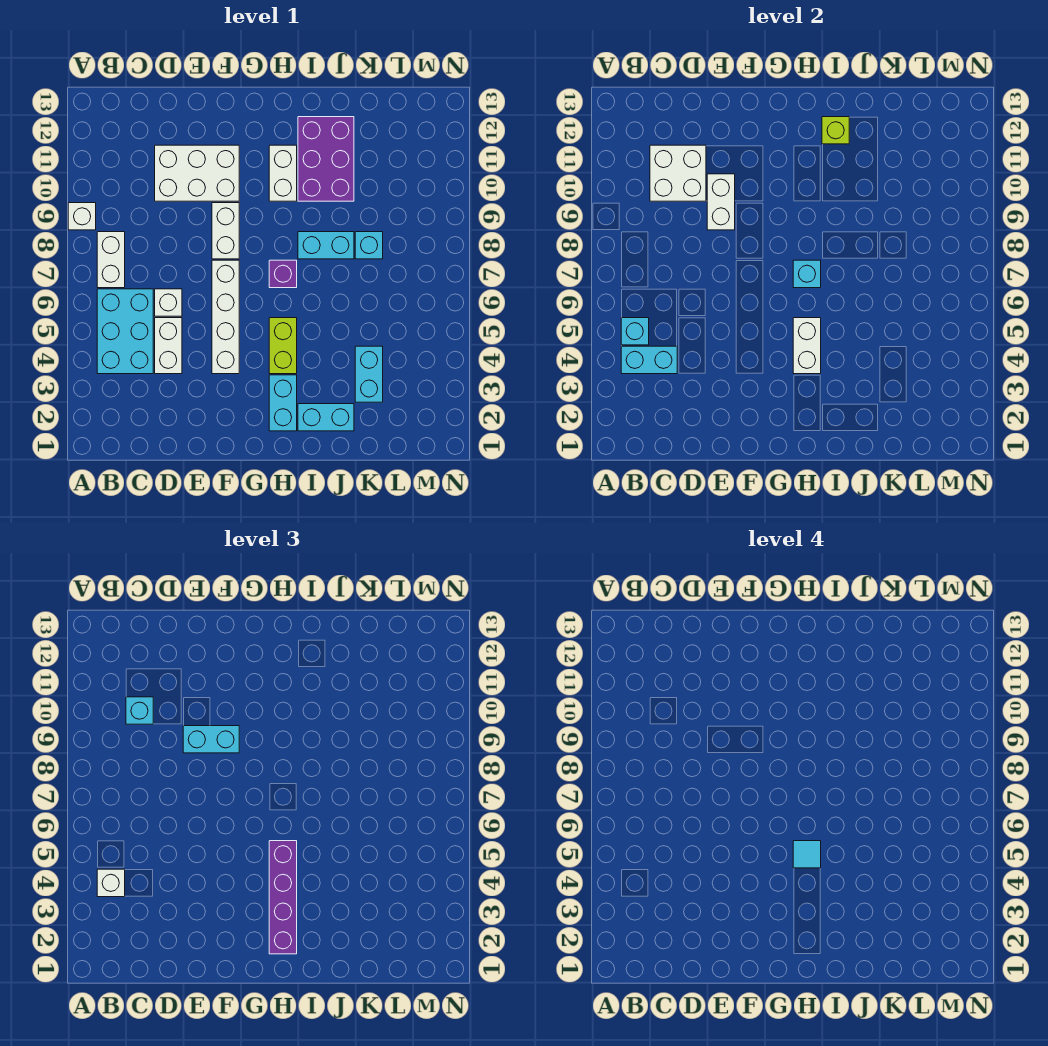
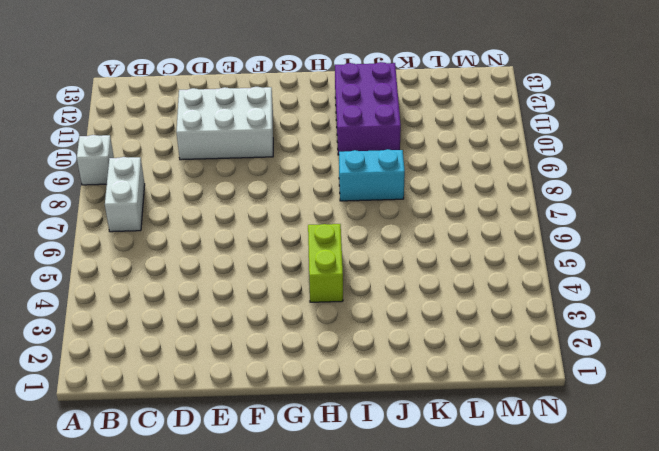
none -> cyan 2x3 brick [97,289,153,374]
none -> white 1x2 brick [155,318,182,374]
none -> white 1x1 brick [155,289,182,316]

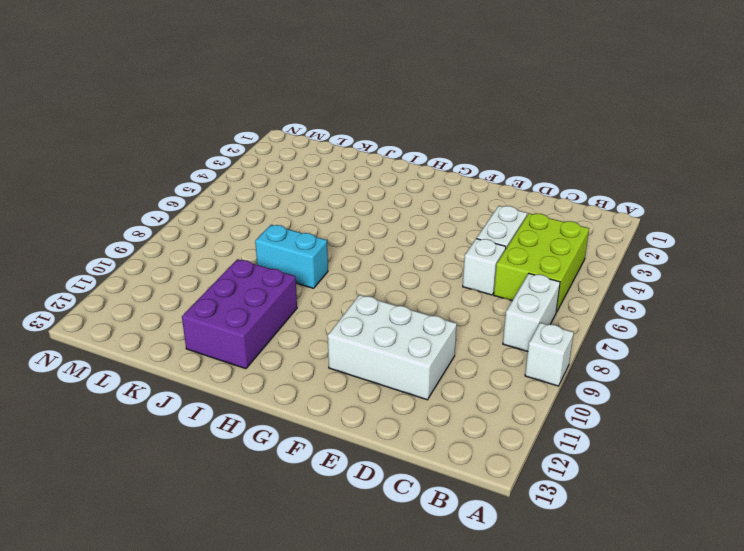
lime 2x3 brick [494,213,589,312] -> cyan 2x3 brick [97,289,153,374]
none -> white 1x4 brick [212,260,239,374]
none -> white 1x2 brick [212,203,239,259]
none -> cyan 1x2 brick [269,375,297,431]

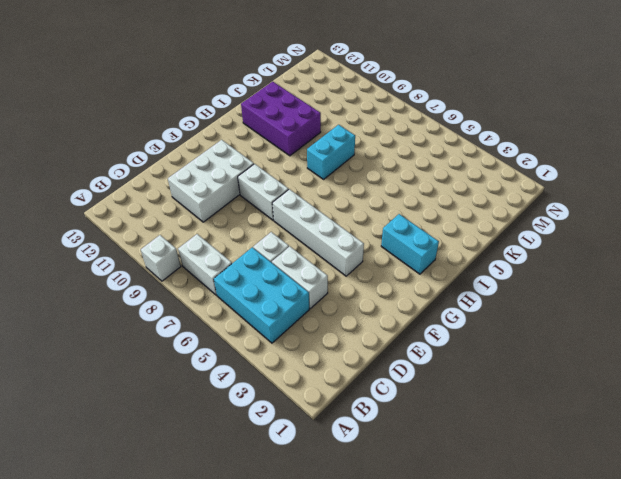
none -> lime 1x2 brick [269,318,297,374]
none -> purple 1x1 brick [269,260,297,288]
none -> white 1x2 brick [269,145,297,201]

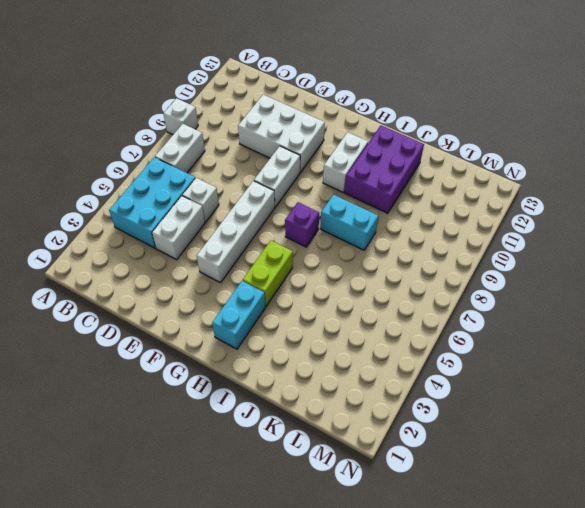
none -> cyan 1x2 brick [298,404,354,431]
none -> cyan 1x2 brick [355,346,383,402]
none -> cyan 1x1 brick [355,232,383,259]

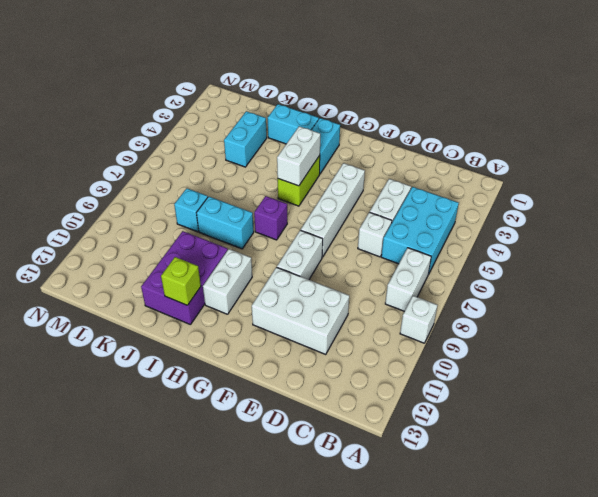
none -> cyan 1x2 brick [621,346,677,374]
none -> cyan 1x1 brick [621,318,649,345]
none -> white 2x2 brick [650,145,706,201]

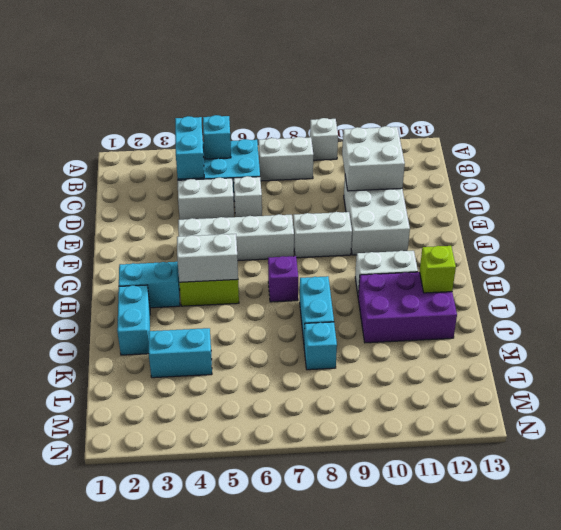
none -> white 1x2 brick [707,174,735,230]
none -> cyan 1x1 brick [793,260,821,288]
none -> white 1x1 brick [97,869,125,897]

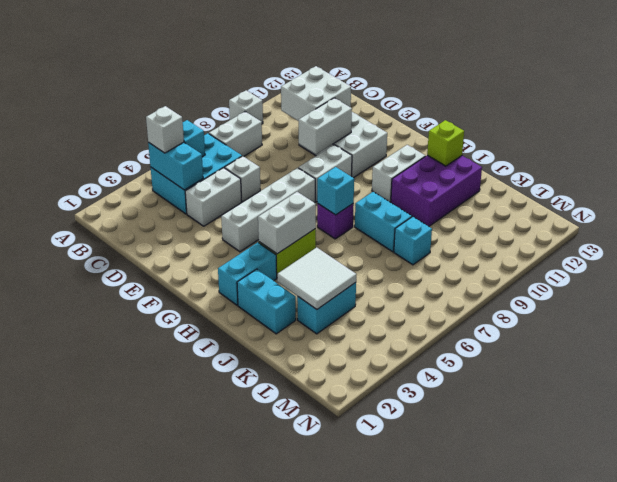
white 2x2 tile [277,247,356,309] -> none
none -> cyan 1x1 brick [126,697,153,724]
none -> cyan 1x2 brick [183,726,239,753]
none -> purple 1x4 brick [269,841,297,954]

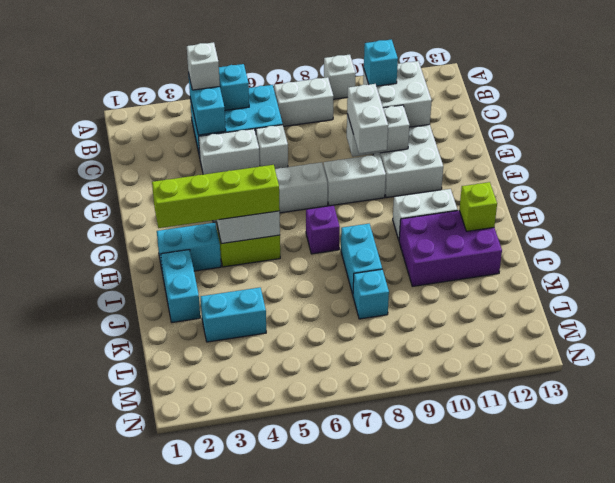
white 1x2 brick [347,84,388,154] -> cyan 1x2 brick [183,726,239,753]
lime 1x4 brick [152,165,280,228] -> purple 1x4 brick [269,841,297,954]
none -> cyan 1x1 brick [793,260,821,288]
none -> cyan 1x1 tile [793,841,821,868]

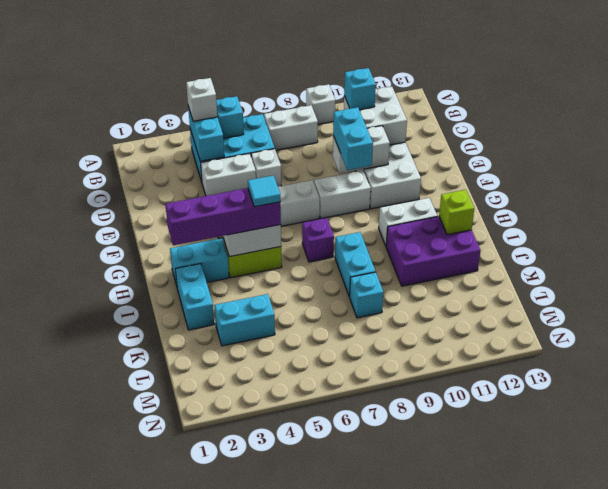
none -> cyan 1x1 brick [793,260,821,288]

